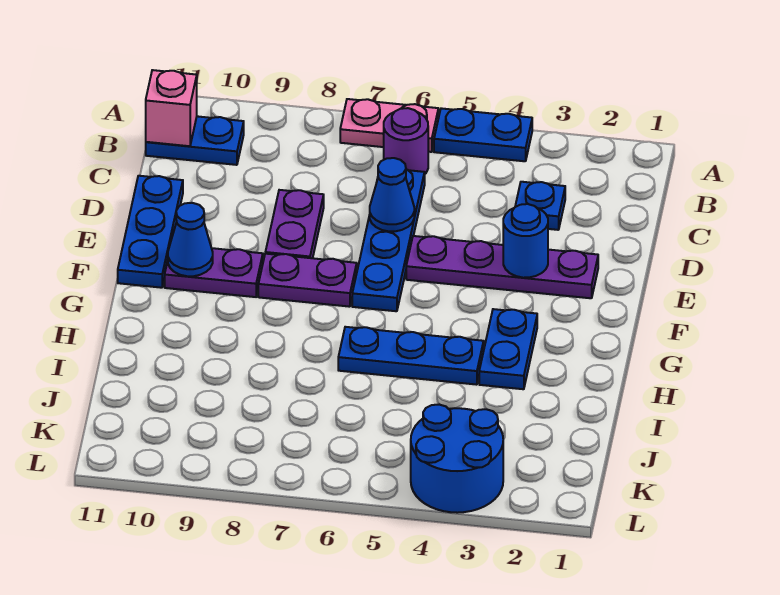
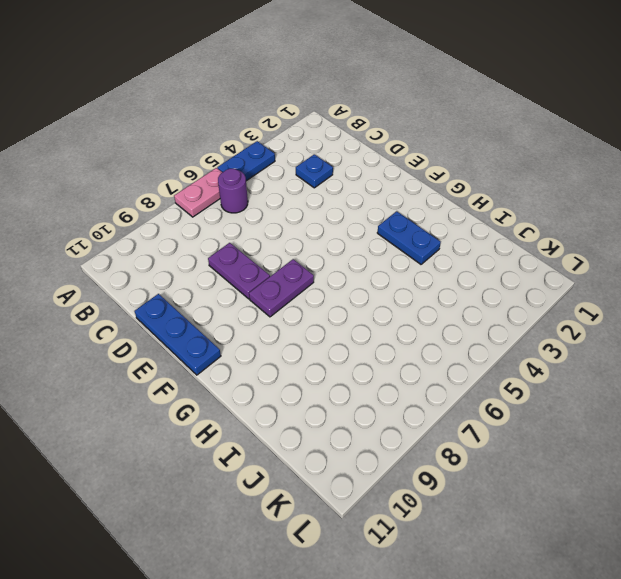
none -> blue 1x2 plate [146,116,244,165]
none -> blue 1x4 plate [352,169,425,311]
none -> purple 1x4 plate [406,236,598,298]

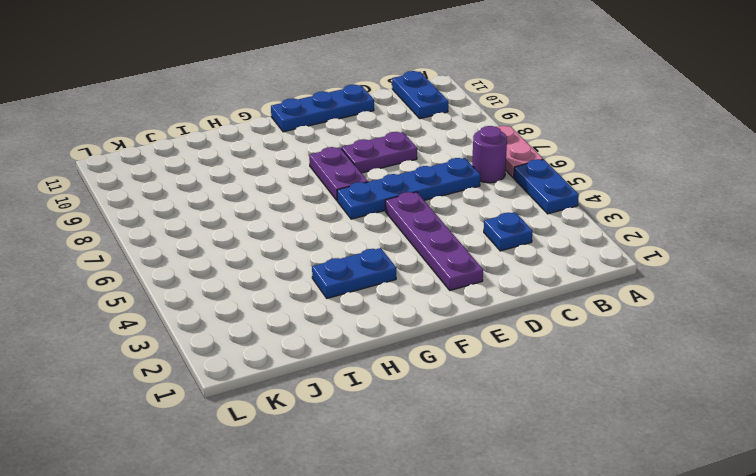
none -> purple 1x2 plate [165,248,263,297]
none -> blue 1x3 plate [338,327,484,385]
none -> blue 2x2 round brick [411,404,503,513]

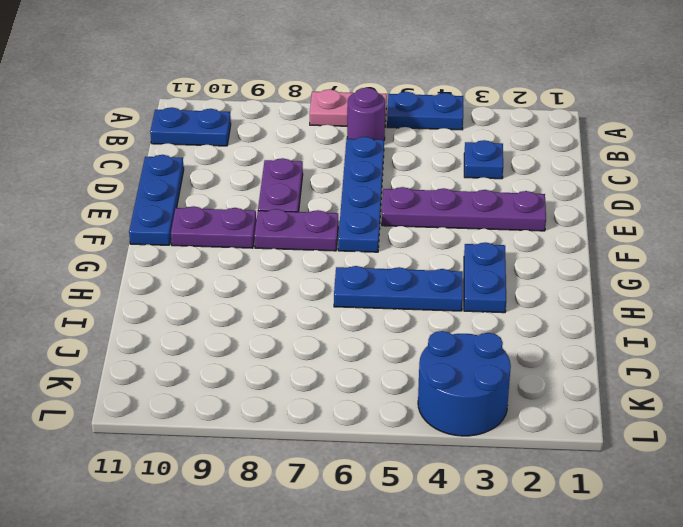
none -> pink 1x1 brick [146,70,197,146]
none -> blue 1x1 cone [370,158,414,231]
none -> blue 1x1 round brick [503,204,548,278]

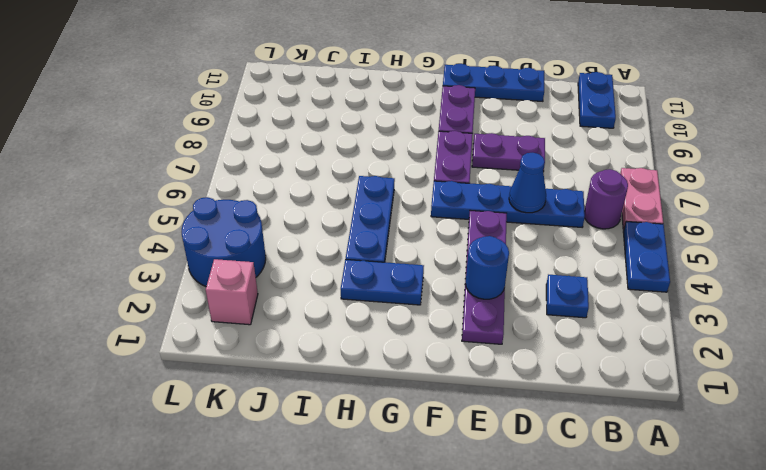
pink 1x1 brick [206,259,258,325] -> pink 1x1 brick moved to [146,70,197,146]
none -> blue 1x1 cone [168,203,213,276]

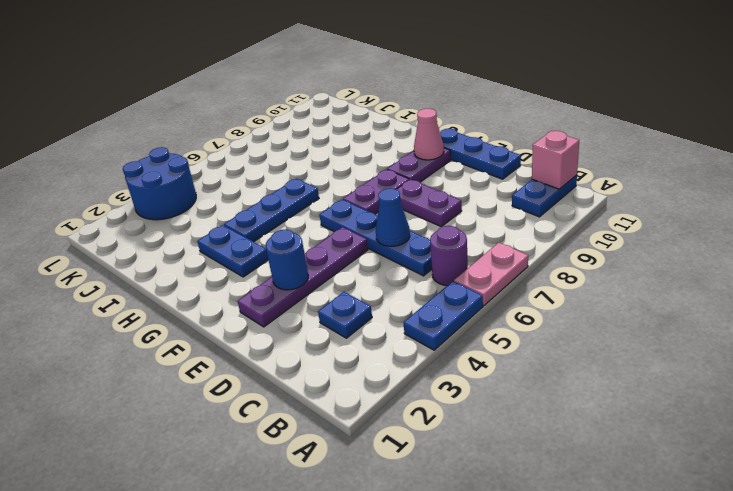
pink 1x1 cone [414,108,444,160] -> blue 1x1 cone [168,203,213,276]

